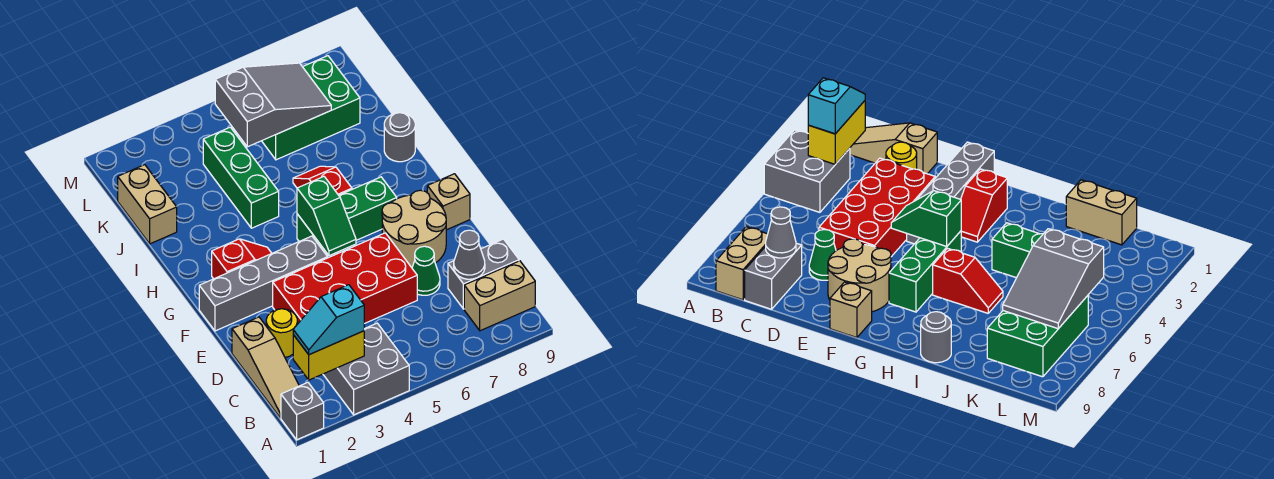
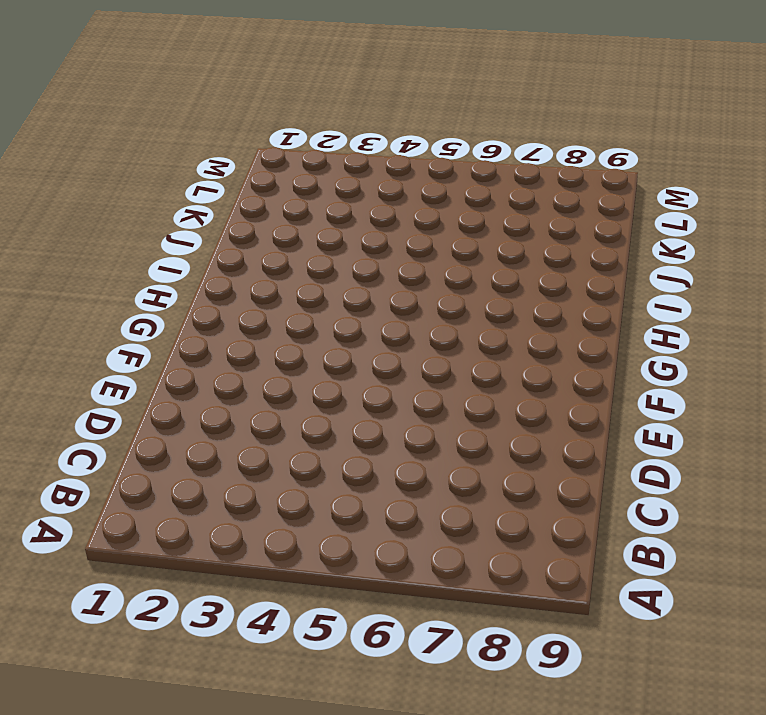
none -> grey 1x1 brick [281,382,324,440]
none -> grey 2x2 brick [323,323,409,415]
none -> tan 1x3 slope [232,317,299,418]

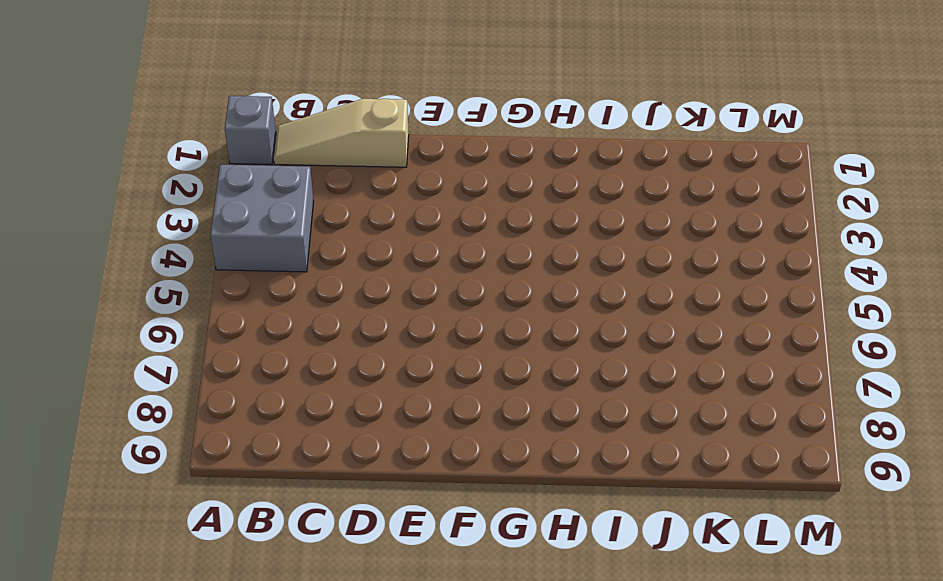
none -> tan 1x2 brick [464,261,535,331]
none -> grey 1x2 brick [448,239,519,309]
none -> yellow 1x1 round brick [266,309,297,357]

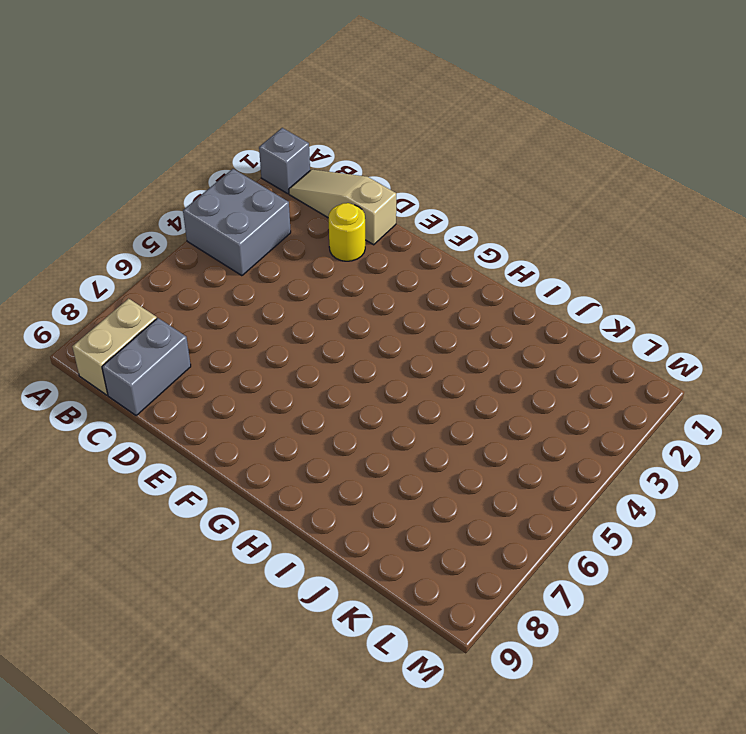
none -> red 2x4 brick [273,233,417,324]
none -> green 1x1 cone [412,246,440,295]
none -> tan 2x2 round brick [382,190,446,268]

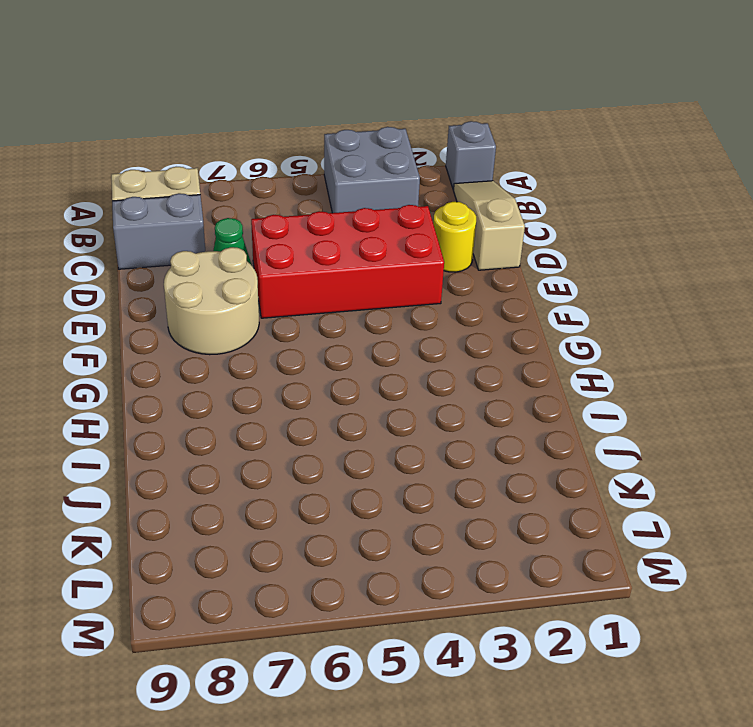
none -> grey 1x4 brick [199,236,328,331]
none -> tan 1x1 brick [427,174,470,230]
none -> red 1x2 slope [212,239,272,279]

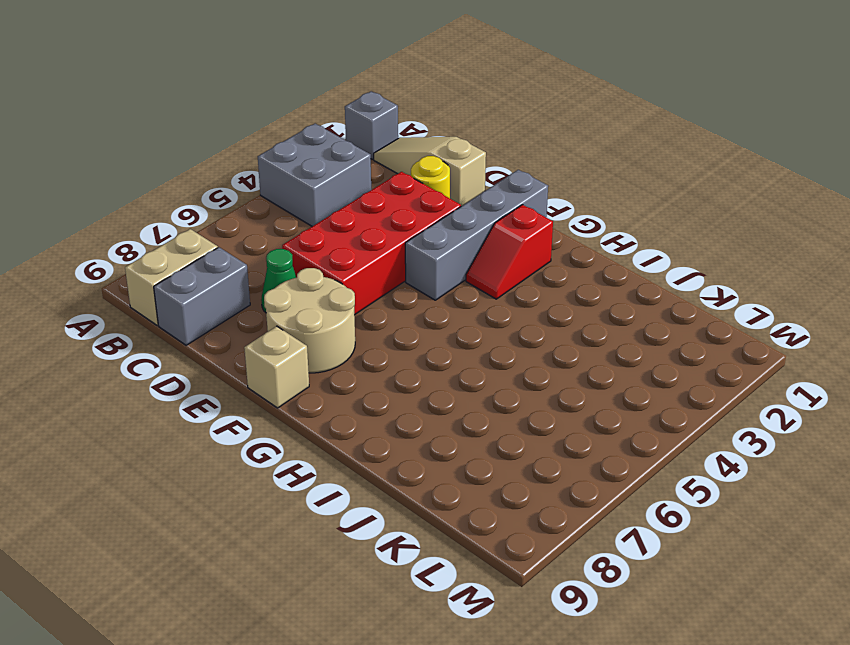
none -> green 1x3 brick [297,177,397,254]
none -> red 1x2 slope [293,166,352,195]
none -> green 1x3 brick [203,127,279,228]

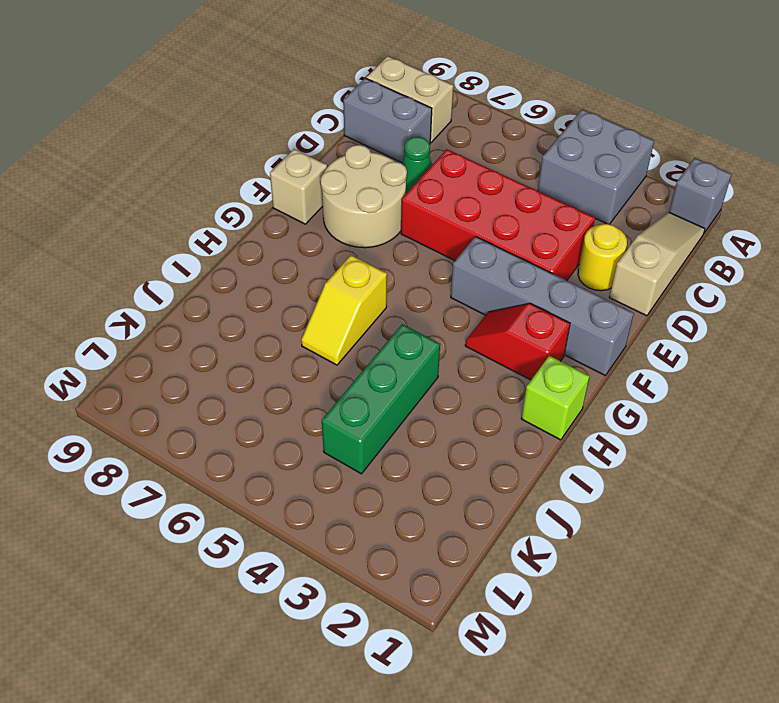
lime 1x1 brick [521,356,590,440] -> none
yellow 1x2 slope [301,255,387,365] -> red 1x2 slope [293,166,352,195]
none -> green 1x3 brick [297,177,397,254]
none -> grey 1x1 round brick [384,113,415,162]
none -> tan 1x2 brick [118,165,177,244]

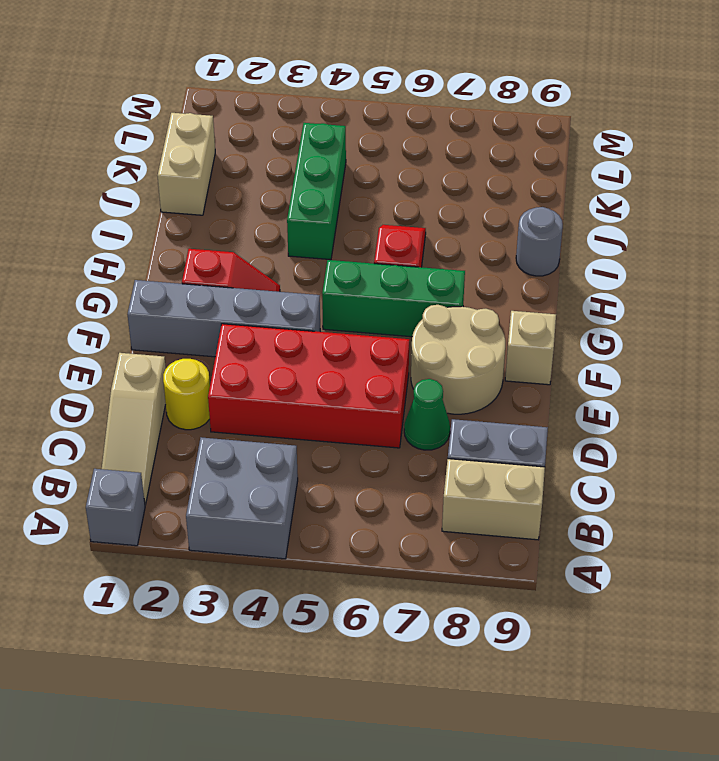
none -> green 2x3 brick [262,56,360,160]
none -> yellow 1x2 brick [293,331,364,380]
none -> grey 1x1 cone [454,230,485,279]

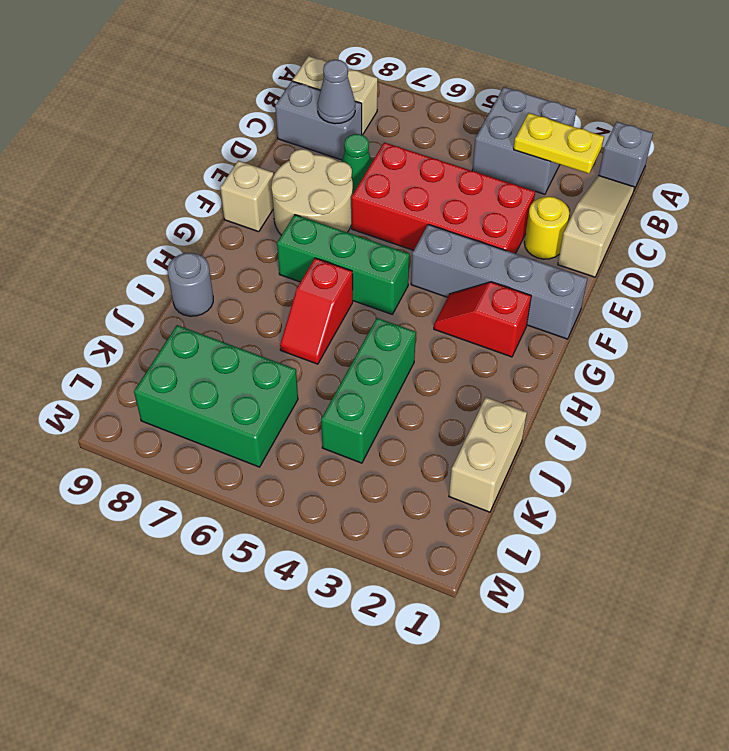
yellow 1x2 plate [514,113,604,174] -> yellow 1x2 brick [293,331,364,380]
none -> green 1x2 slope [297,177,356,256]
none -> grey 2x3 slope [215,63,331,147]
none -> cyan 1x2 slope [293,285,364,355]

